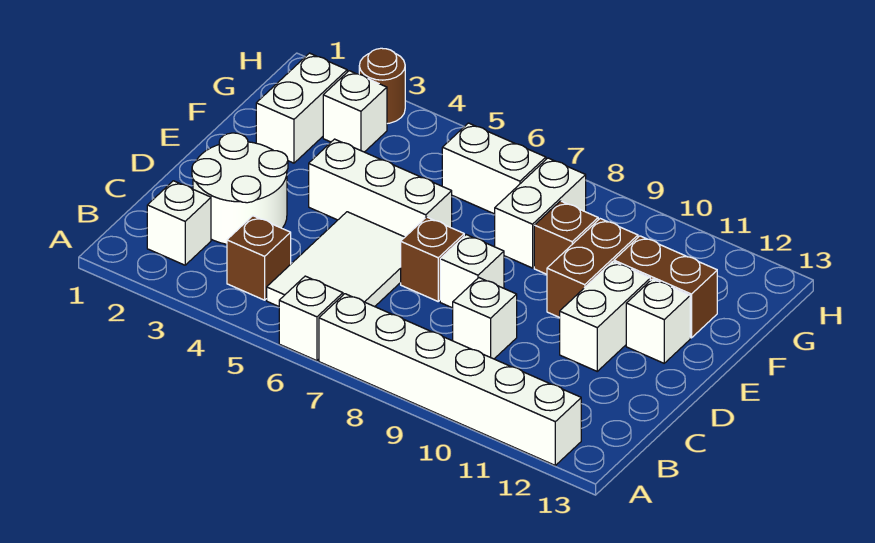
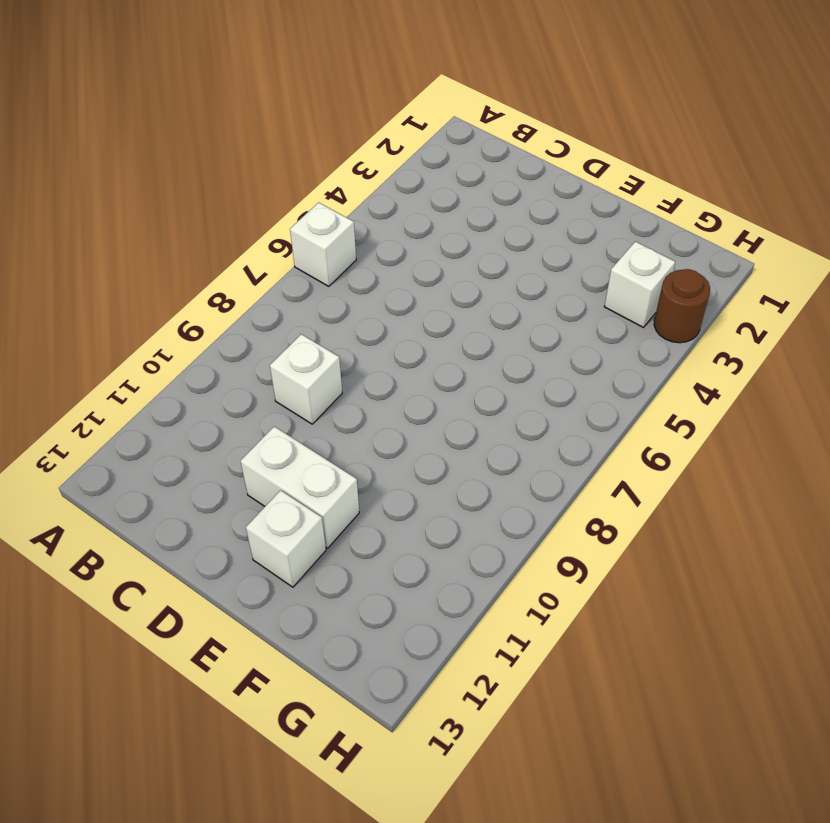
none -> white 1x6 brick [319,294,581,465]
none -> white 1x1 brick [147,181,211,265]
none -> brown 1x1 brick [227,216,291,300]

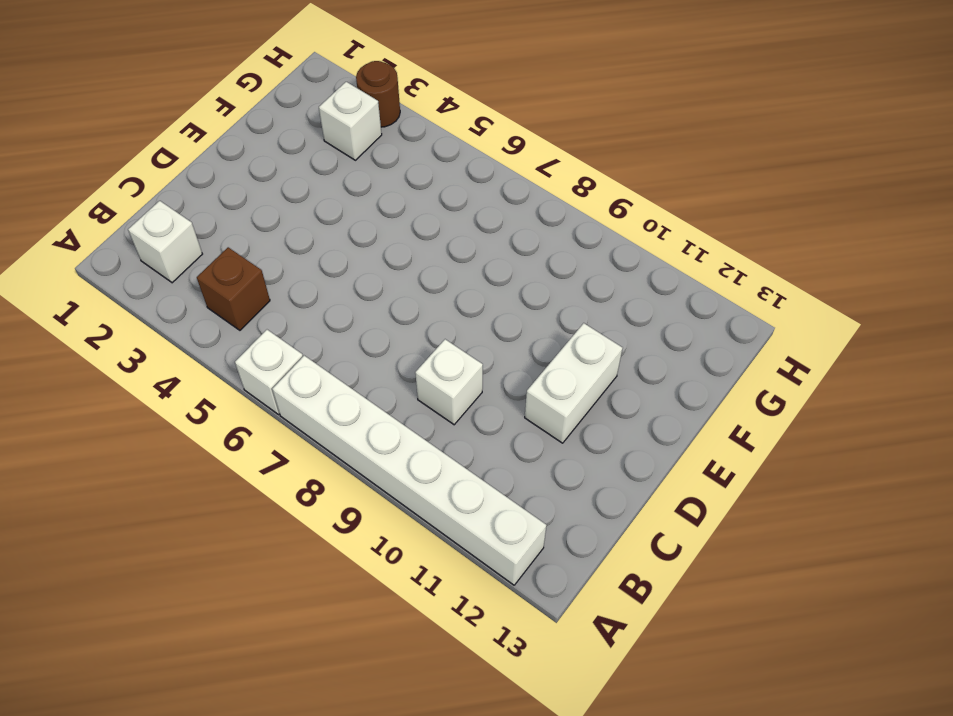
none -> white 2x3 tile [267,212,405,307]
none -> white 2x2 round brick [192,133,288,244]
none -> brown 1x1 brick [401,217,464,301]

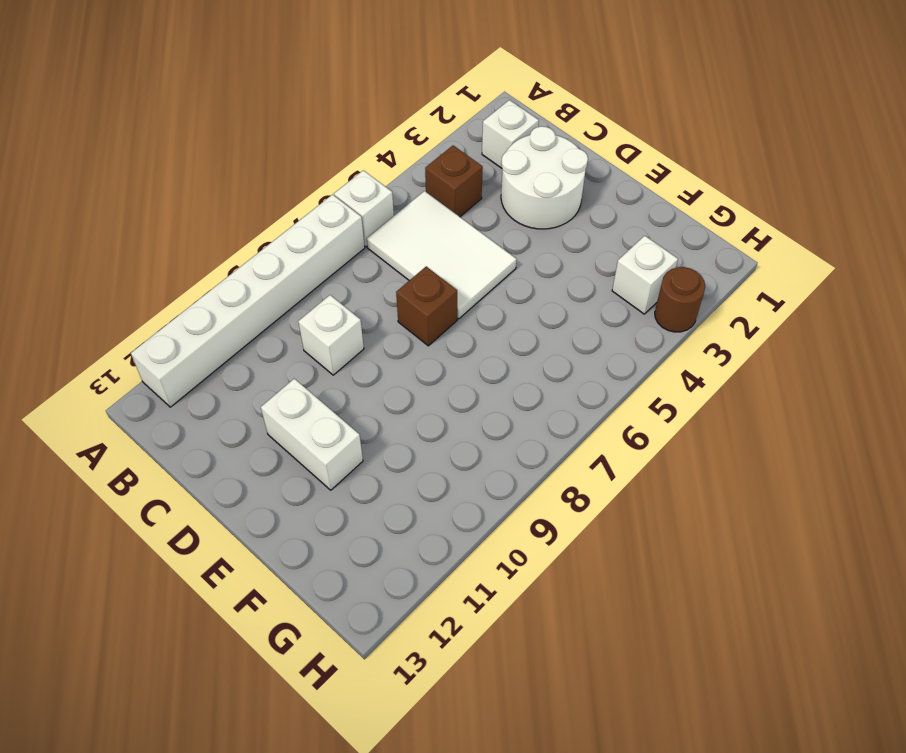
none -> white 1x1 brick [440,235,504,308]
none -> white 1x3 brick [309,139,452,237]
none -> brown 1x2 brick [547,219,638,318]

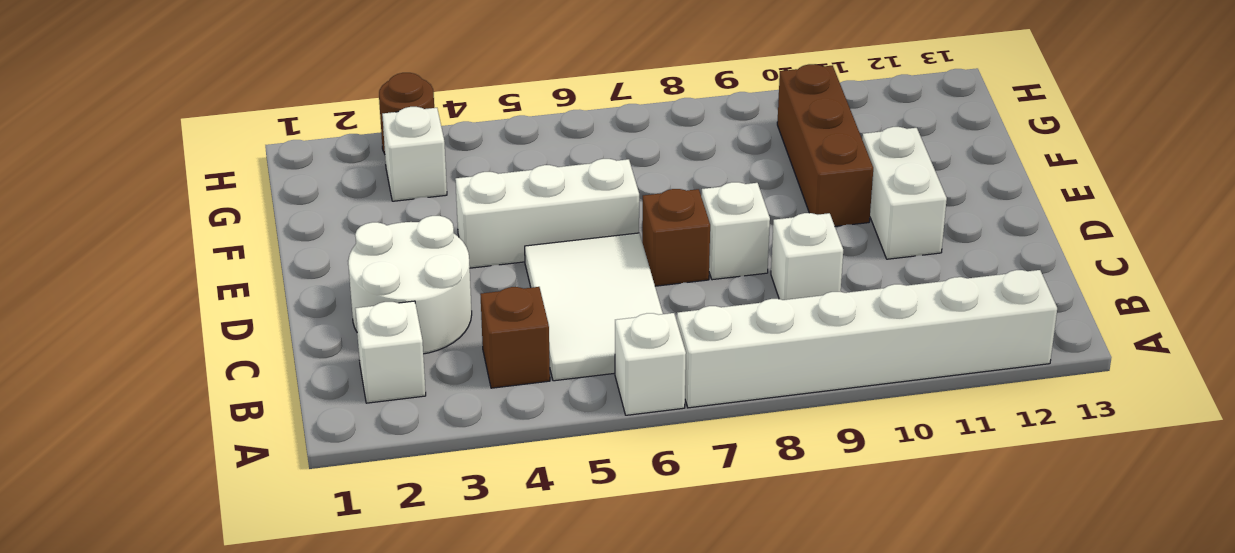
brown 1x3 brick [777,64,873,226] -> brown 1x2 brick [547,219,638,318]
none -> white 1x1 brick [626,279,690,363]
none -> white 1x2 brick [256,53,347,163]
none -> white 1x2 brick [495,158,586,268]

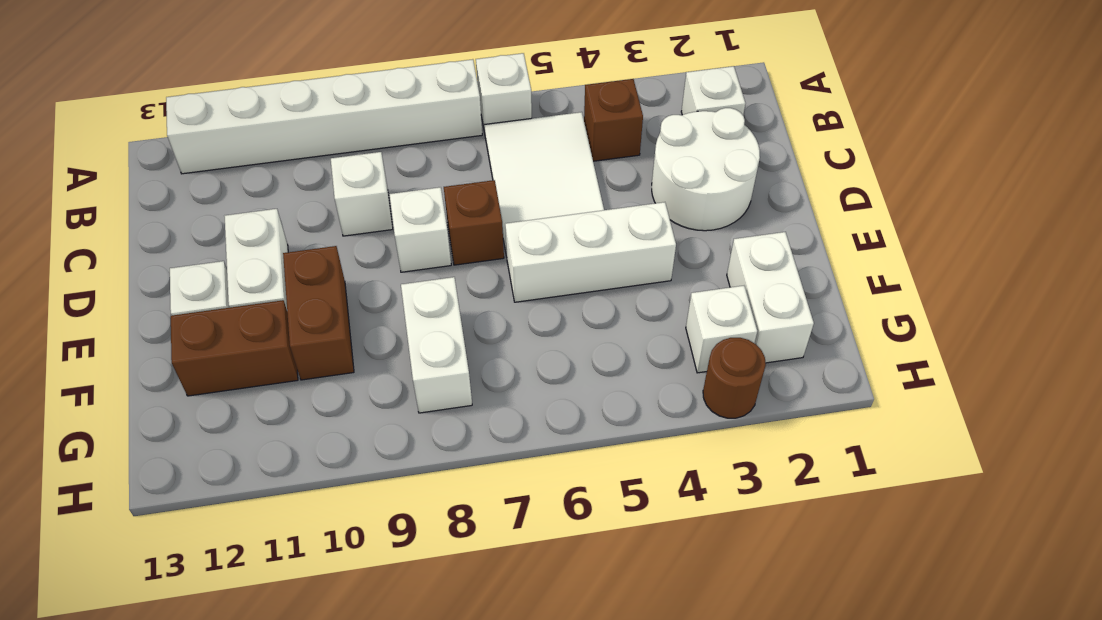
none -> brown 1x1 brick [534,201,598,274]
none -> white 1x2 brick [442,123,546,214]

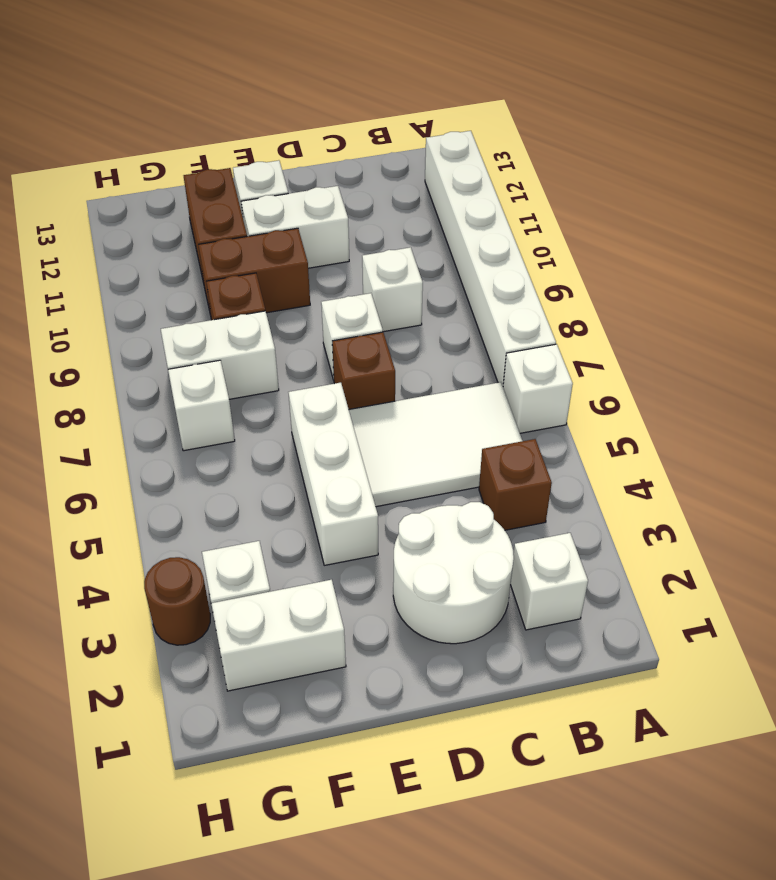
white 1x1 brick [168,360,235,451] -> white 1x2 brick [442,123,546,214]

